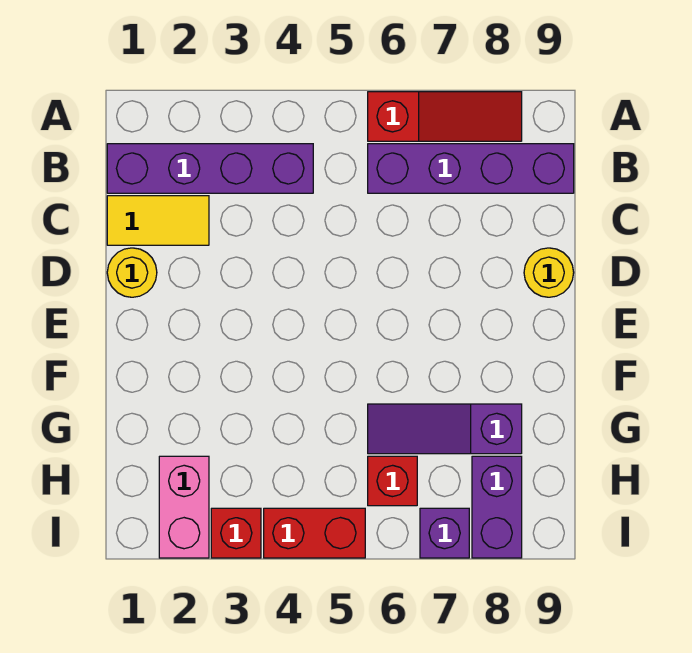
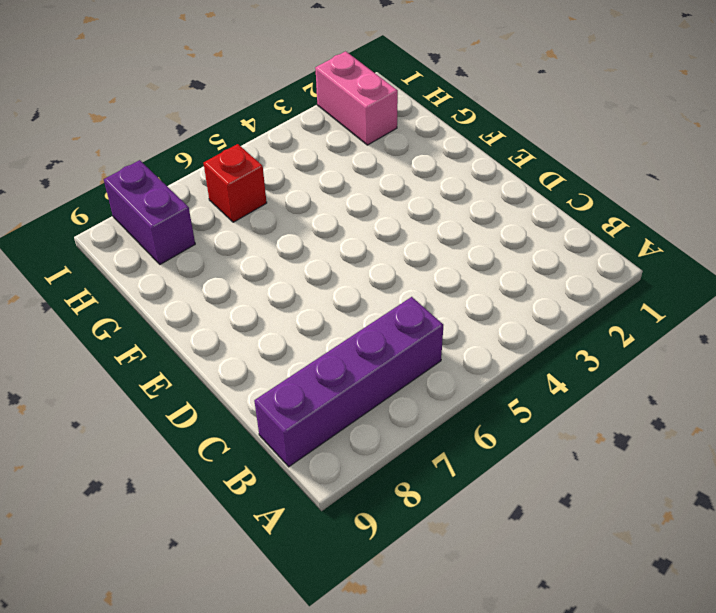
none -> red 1x3 slope [368,92,522,141]
none -> purple 1x4 brick [107,144,313,193]
none -> yellow 1x2 tile [107,196,209,245]

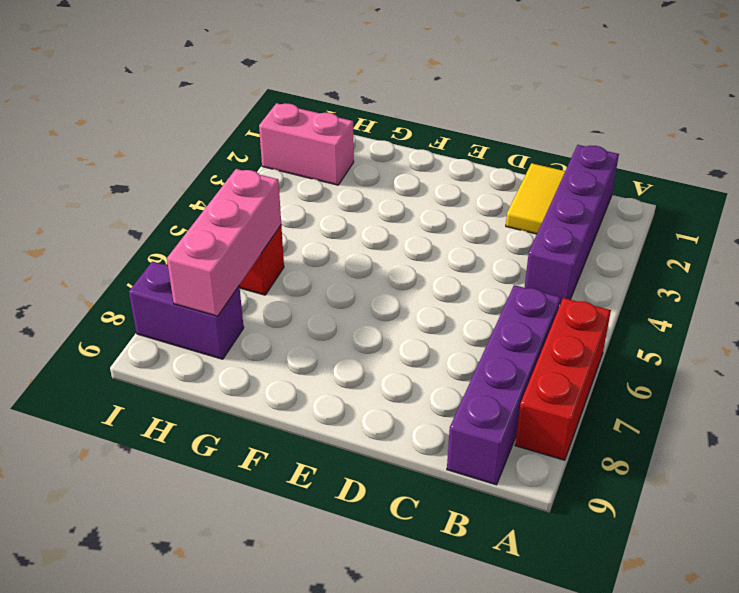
red 1x3 brick [515,298,611,460] -> red 1x3 slope [368,92,522,141]
pink 1x3 brick [167,169,281,316] -> none
none -> yellow 1x1 round brick [107,248,157,297]
none -> yellow 1x1 round brick [524,248,574,297]
none -> purple 1x3 slope [368,404,522,454]

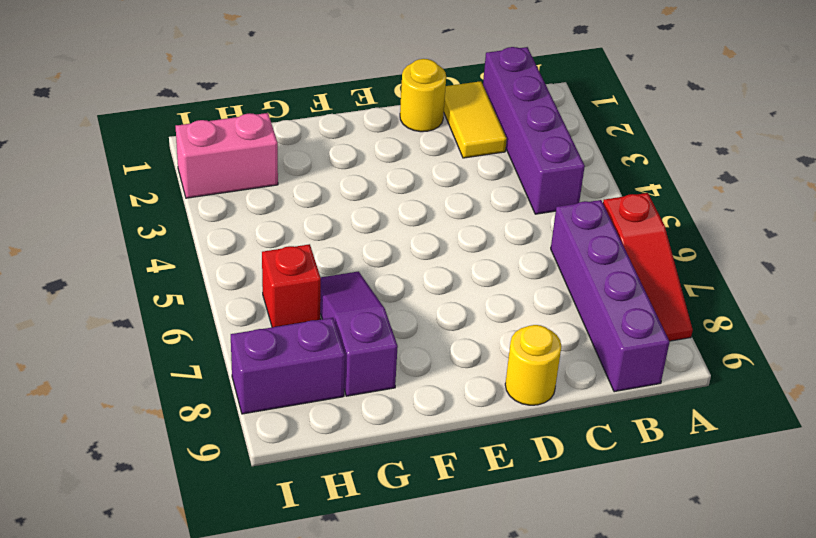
none -> red 1x1 brick [211,508,261,558]
none -> red 1x2 brick [264,508,365,558]
none -> purple 1x1 brick [420,508,469,558]

